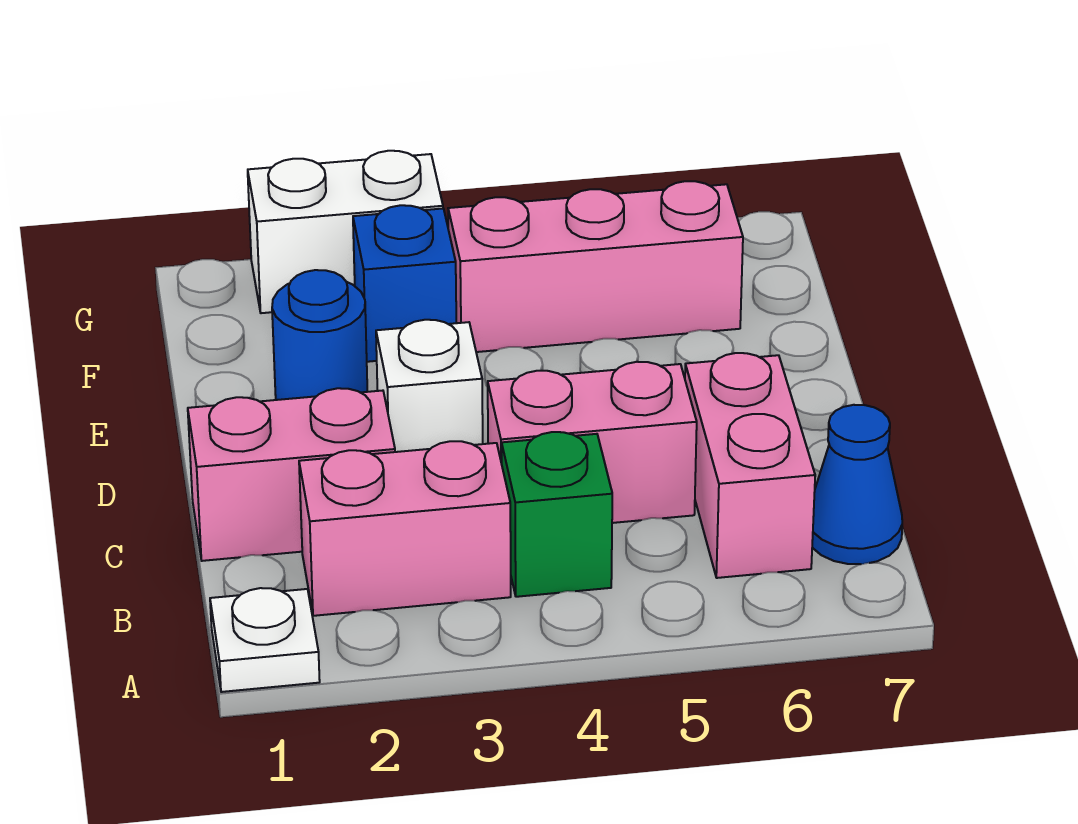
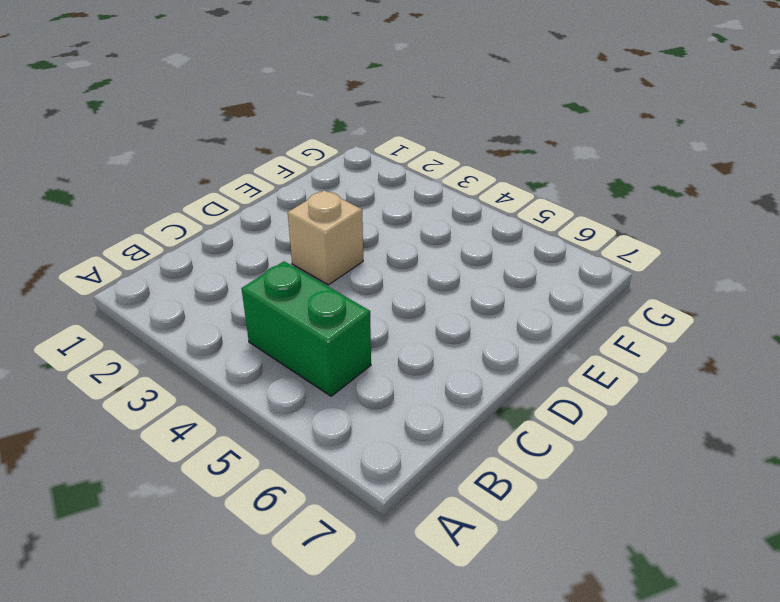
green 1x2 brick [242,261,371,396] -> green 1x1 brick [502,432,612,597]
tan 1x1 brick [288,190,363,285] -> white 1x1 brick [376,320,483,452]
none -> white 1x1 plate [210,588,320,692]
none -> pink 1x2 brick [299,441,511,616]
none -> pink 1x2 brick [685,353,815,578]

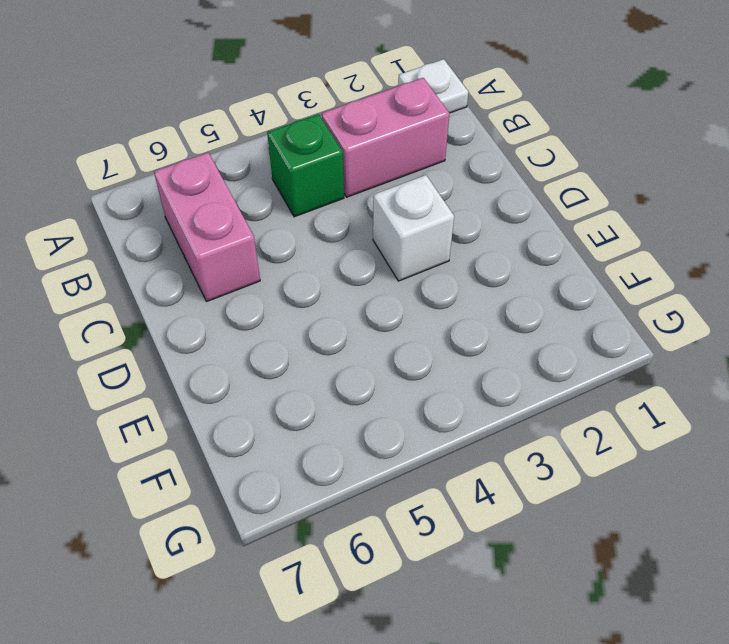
none -> blue 1x1 cone [812,405,902,564]
none -> pink 1x2 brick [188,388,395,561]
none -> pink 1x2 brick [488,362,697,523]

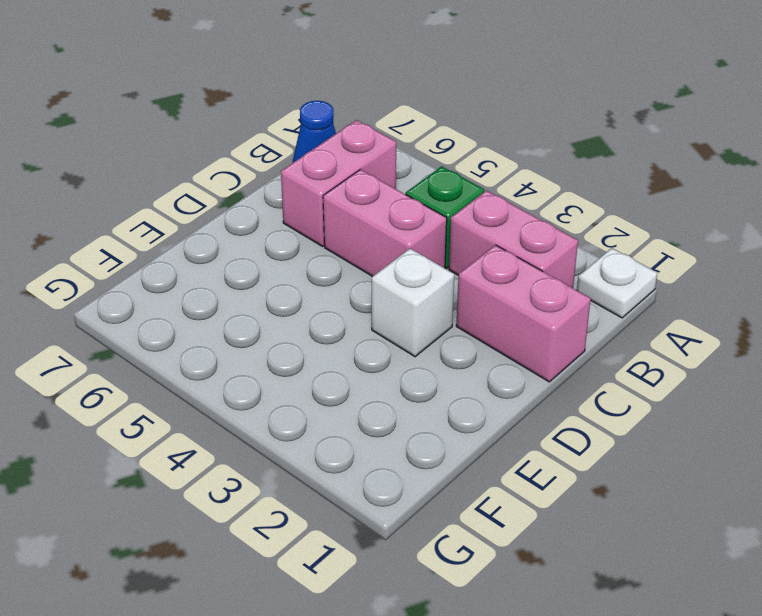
none -> blue 1x1 round brick [272,270,367,400]
none -> blue 1x1 brick [353,205,456,362]
none -> pink 1x3 brick [448,181,743,352]

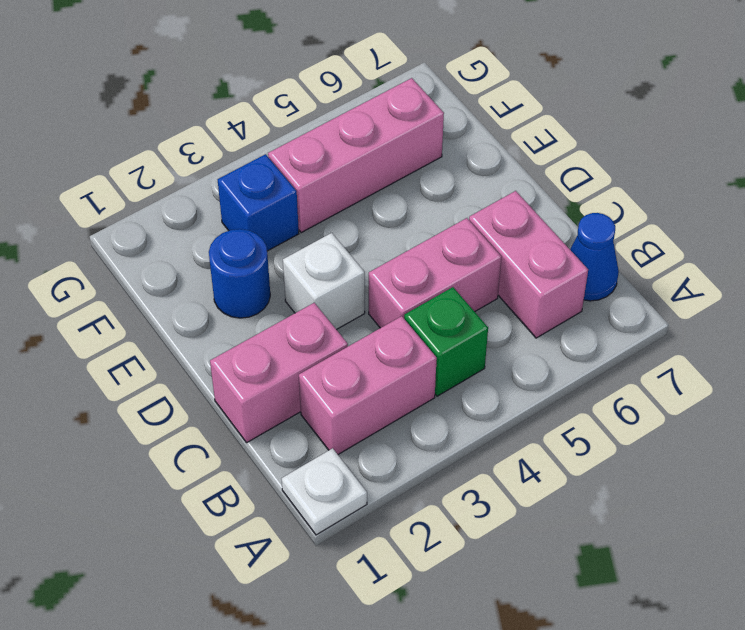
none -> white 1x2 brick [248,151,443,313]

